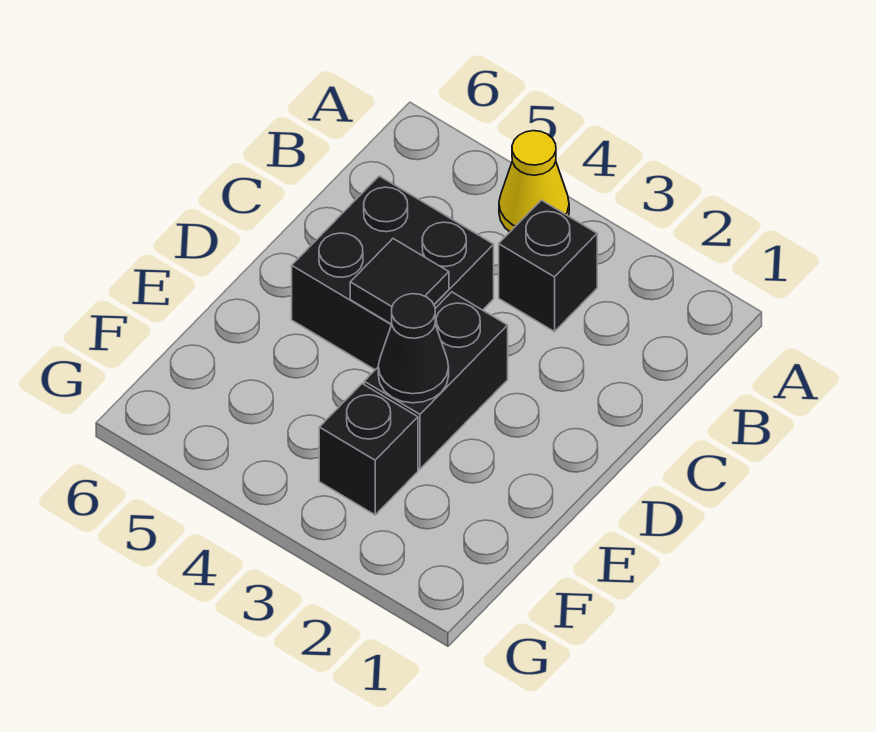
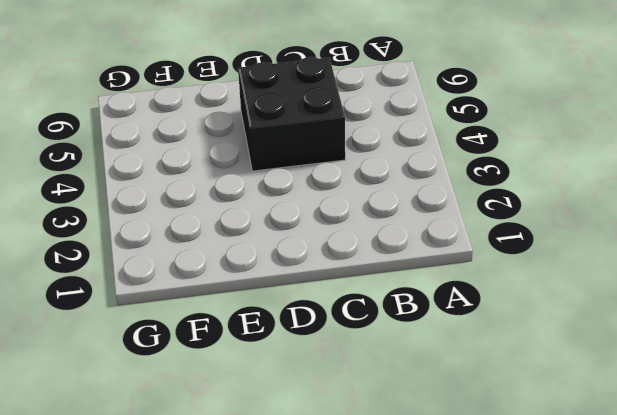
none -> yellow 1x1 cone [499,131,569,232]
none -> black 1x1 brick [499,200,597,332]

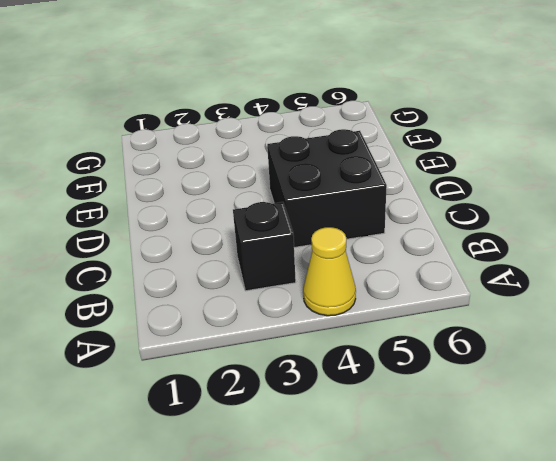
none -> black 1x2 brick [364,292,508,469]
none -> black 1x1 brick [319,384,418,515]

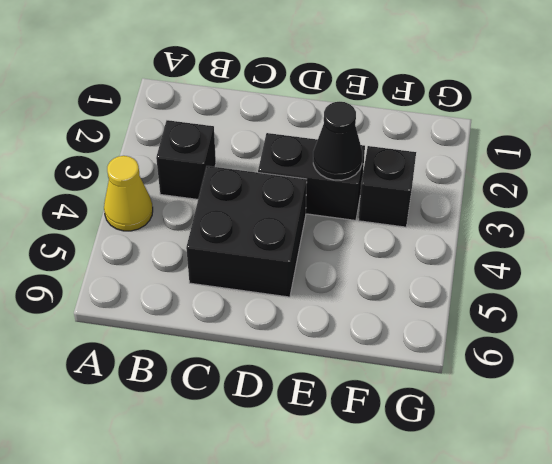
none -> black 1x1 tile [350,239,449,324]

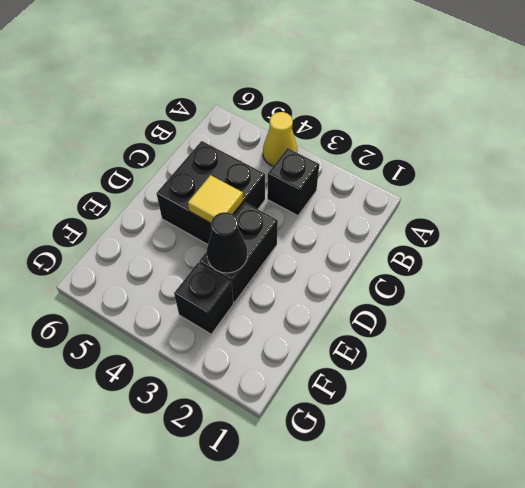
yellow 1x1 tile [188,175,243,223] -> black 1x1 tile [350,239,449,324]

